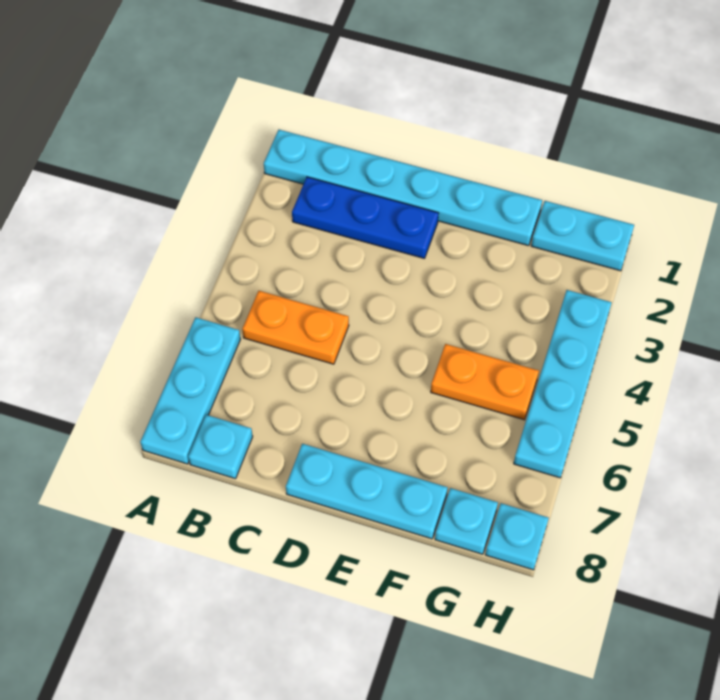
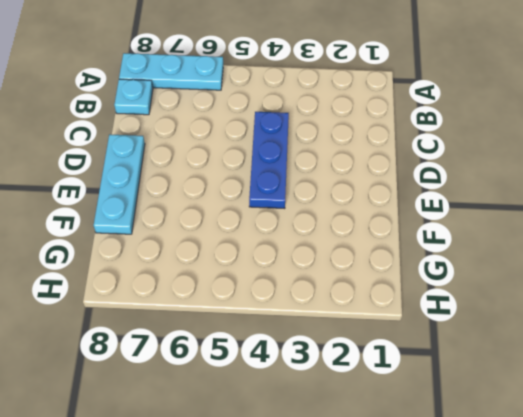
blue 1x3 plate [249,112,289,209] -> blue 1x3 plate moved to [292,177,439,259]
none -> cyan 1x6 plate [264,130,542,246]
none -> orange 1x2 plate [242,291,349,364]

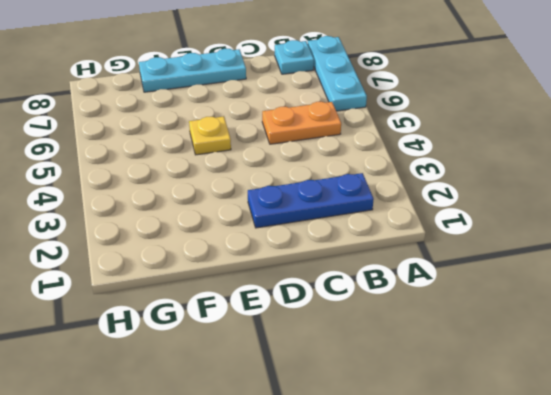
yellow 1x1 plate [189,116,231,155] -> none
none -> cyan 1x6 plate [264,130,542,246]
none -> orange 1x2 plate [431,344,539,420]

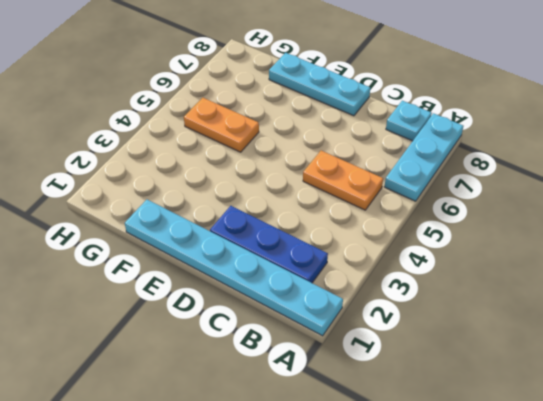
none -> cyan 1x2 plate [531,201,634,271]
none -> cyan 1x1 plate [435,488,498,554]

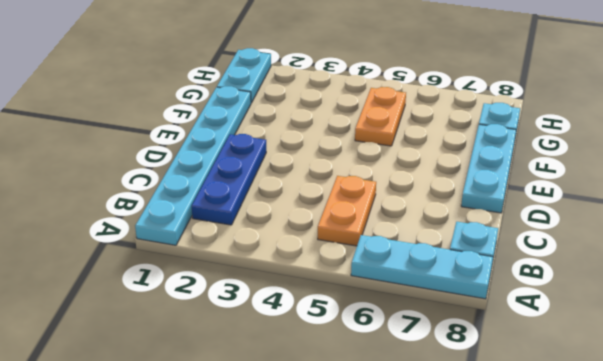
none -> cyan 1x4 plate [514,290,612,478]
none -> cyan 1x1 plate [485,503,549,570]

